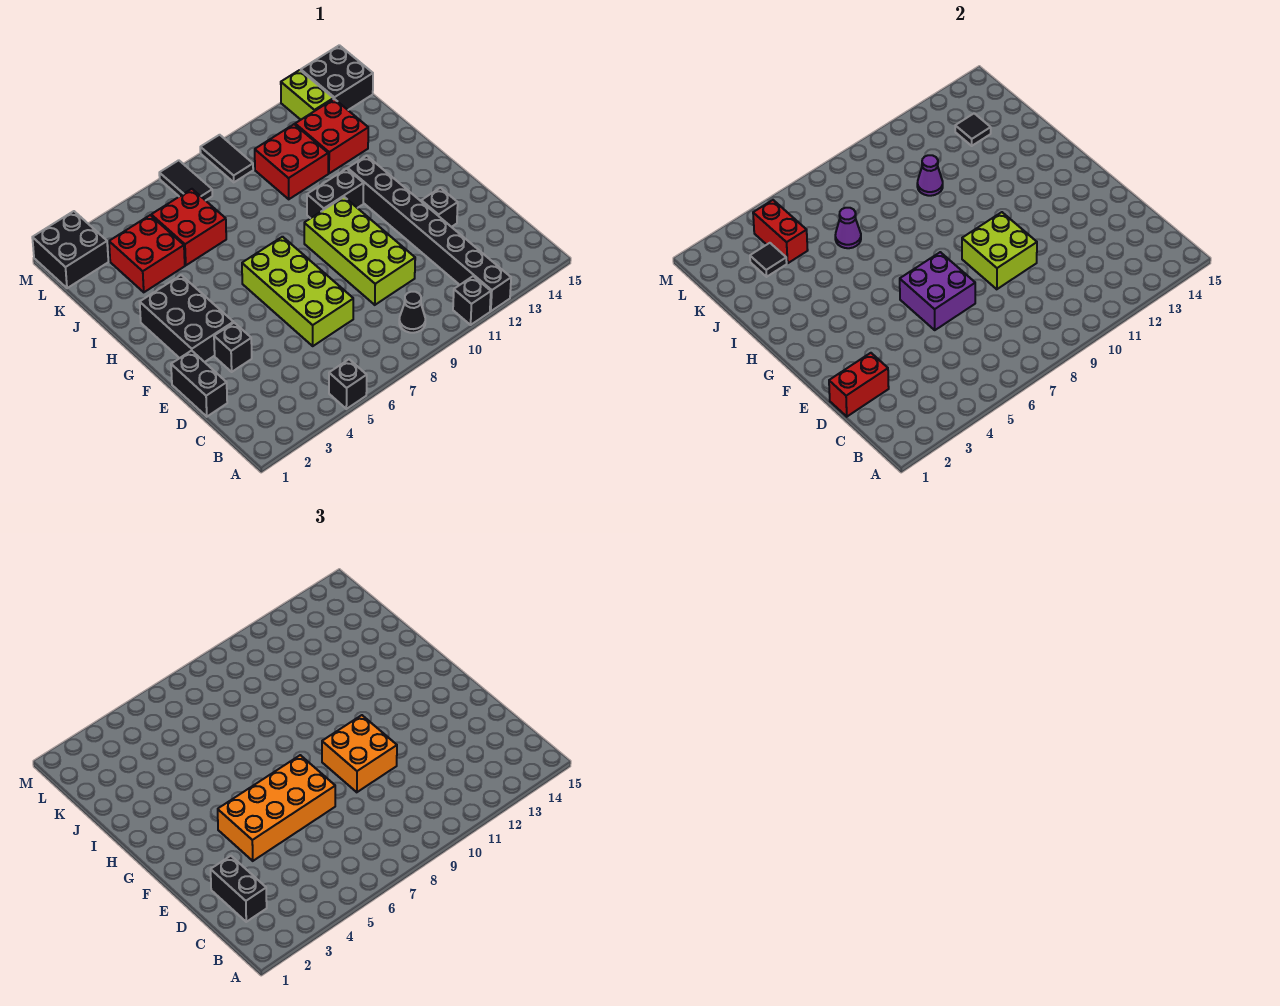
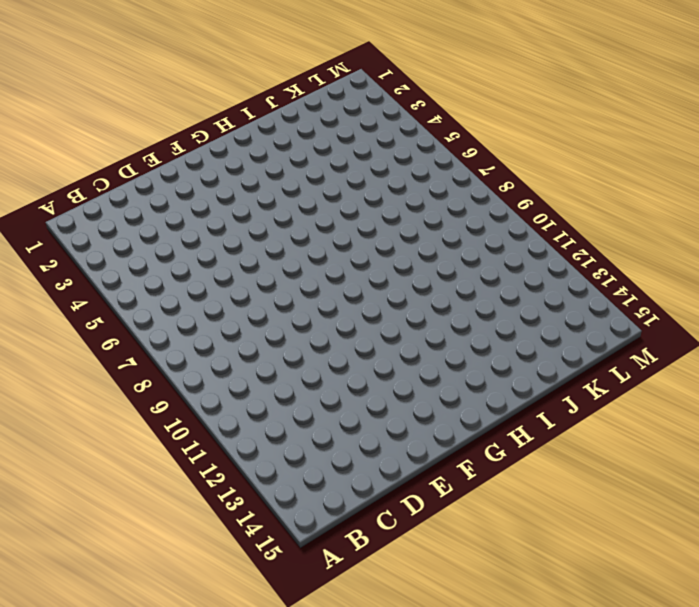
none -> black 1x1 brick [329,359,367,409]
none -> black 1x1 brick [453,276,491,325]
none -> black 1x8 brick [348,156,511,311]
none -> black 1x1 cone [399,292,425,333]

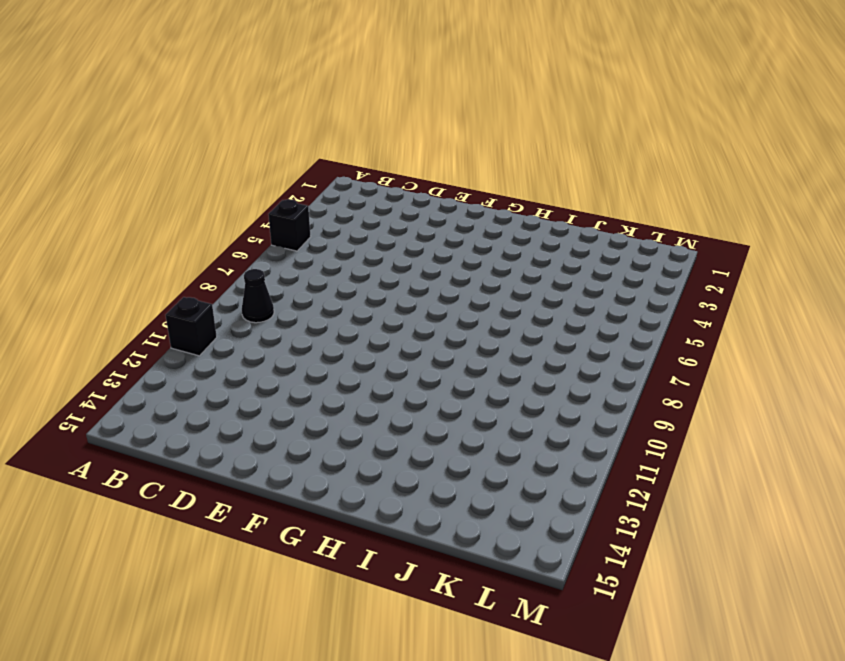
none -> black 1x8 brick [348,156,511,311]
none -> black 1x2 brick [171,350,227,417]
none -> lime 2x4 brick [242,237,353,346]
none -> lime 2x4 brick [304,197,415,305]

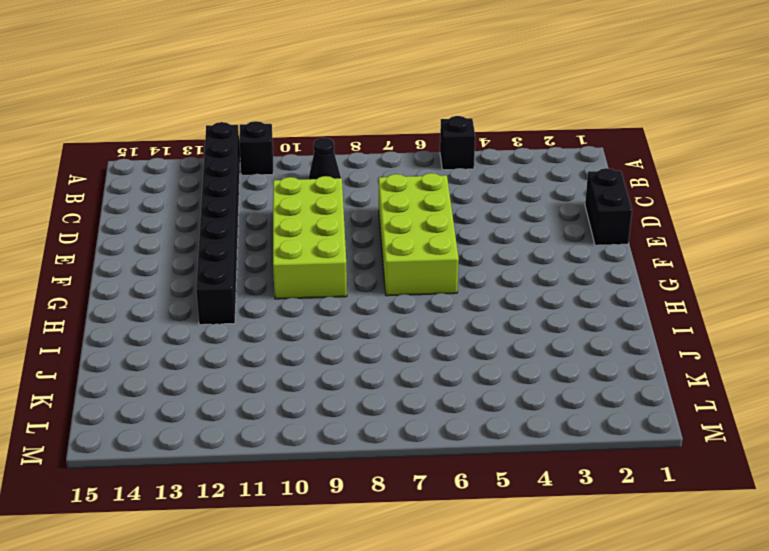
none -> black 1x1 brick [214,323,252,372]
none -> black 1x1 brick [421,188,458,227]
none -> black 2x3 brick [140,275,233,362]
none -> black 1x2 brick [307,169,364,218]

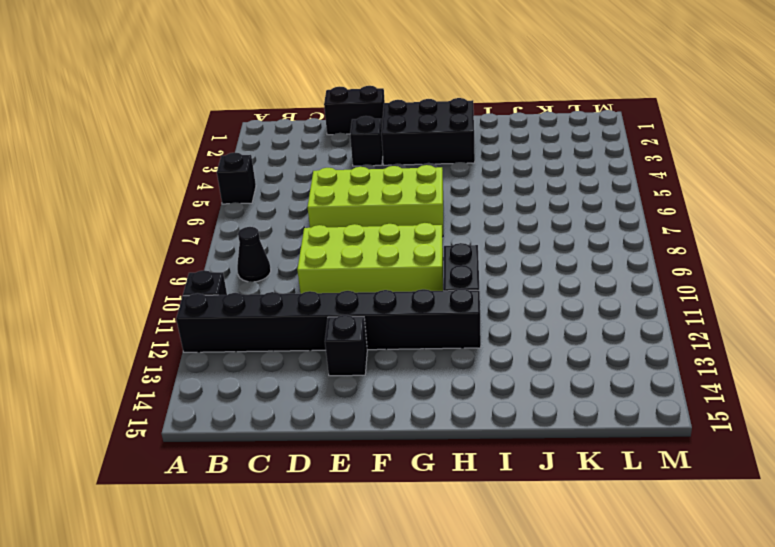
none -> red 2x2 brick [109,215,185,292]
none -> red 2x2 brick [151,189,226,265]
none -> red 2x2 brick [255,124,328,199]
none -> red 2x2 brick [295,99,368,173]

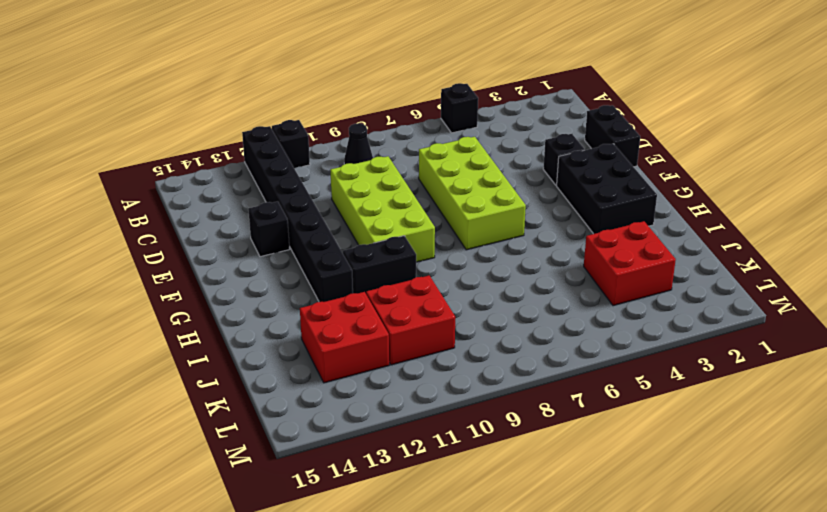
none -> red 2x2 brick [151,189,226,265]
none -> black 2x2 brick [32,211,108,288]
none -> black 1x2 tile [159,160,212,201]
none -> black 1x2 tile [200,135,253,182]

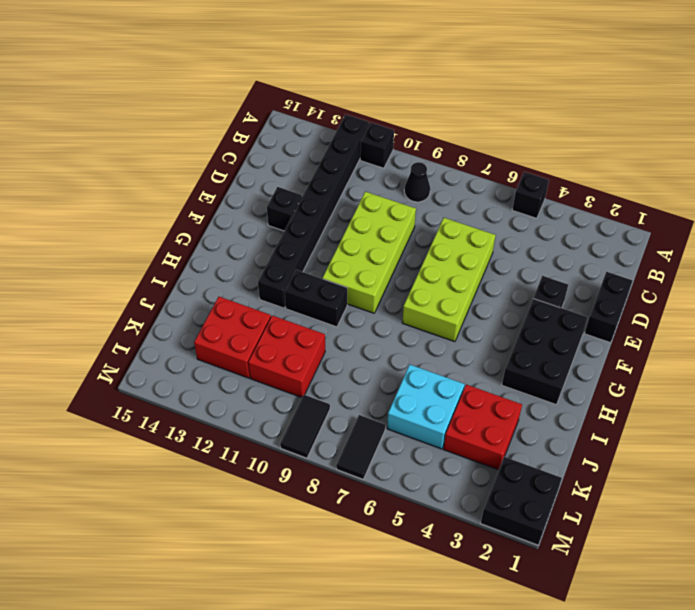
cyan 2x2 brick [387,365,465,449] -> red 2x2 brick [151,189,226,265]
none -> lime 1x2 brick [281,70,333,120]
none -> black 2x2 brick [301,45,373,110]
none -> red 1x2 brick [829,353,889,417]
none -> purple 2x2 brick [900,252,975,330]

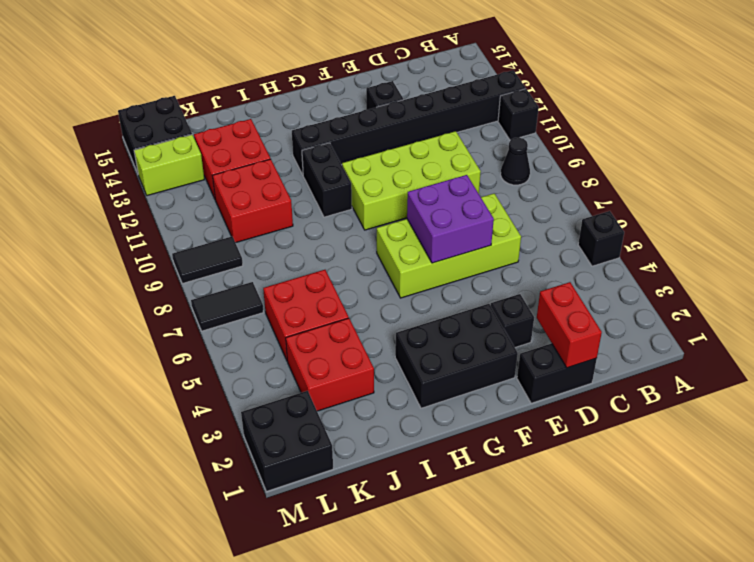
none -> lime 2x2 brick [962,212,1037,289]
none -> purple 1x1 cone [835,208,861,248]
none -> purple 1x1 cone [917,155,943,196]
none -> black 1x1 tile [750,243,787,277]

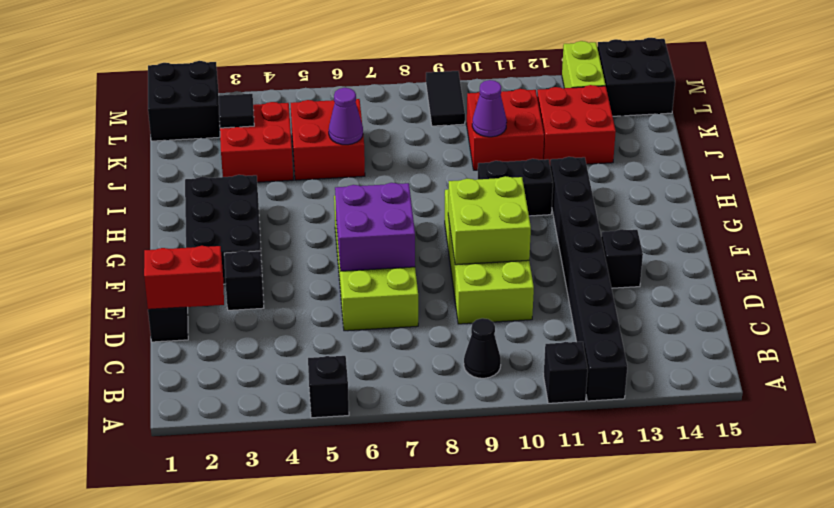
none -> black 1x2 tile [159,160,212,201]
none -> red 1x2 brick [753,200,808,263]
none -> black 1x1 tile [955,113,991,146]
none -> black 1x2 brick [211,856,267,922]

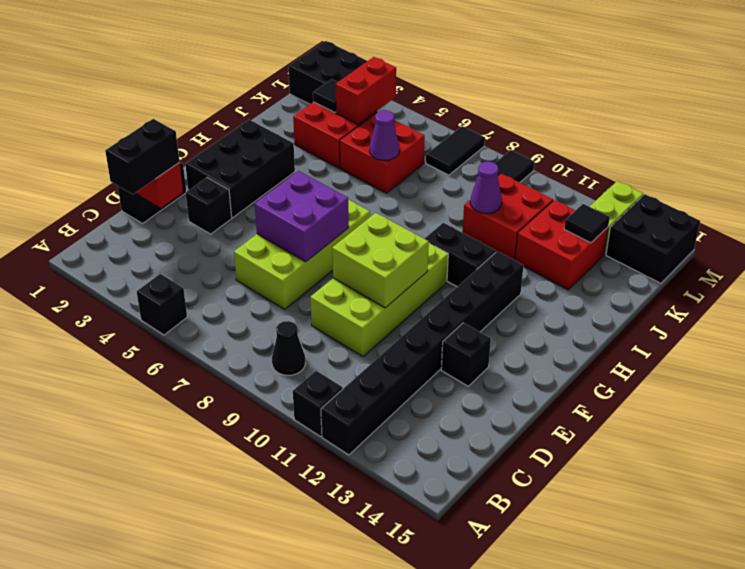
none -> orange 2x4 brick [218,755,335,861]
none -> orange 2x2 brick [322,715,397,792]

